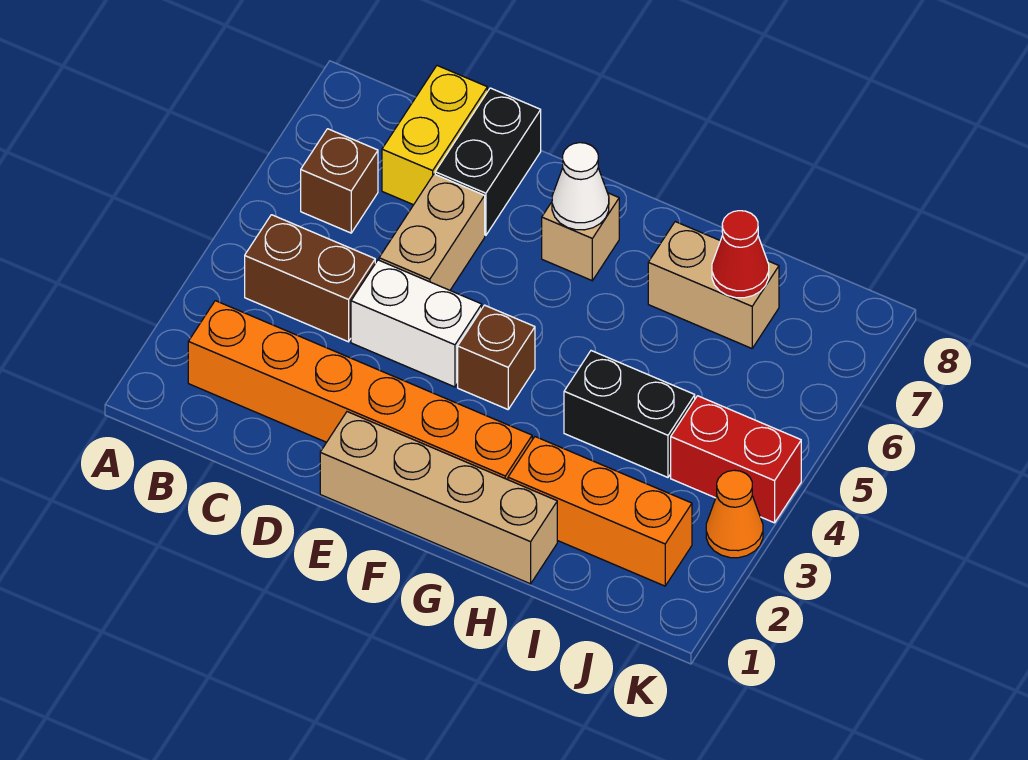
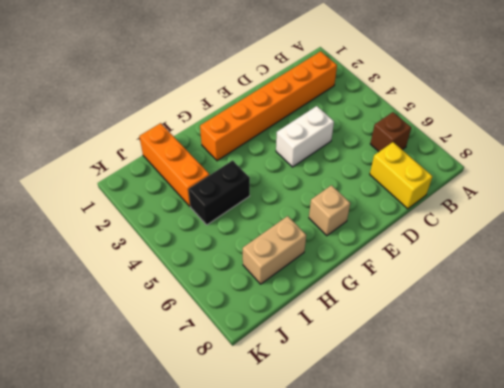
orange 1x3 brick [139,123,209,206] -> orange 1x3 brick turned to [508,437,692,586]
none -> brown 1x2 brick [245,215,375,342]
none -> tan 1x2 brick [379,174,485,290]
none -> black 1x2 brick [435,88,541,235]

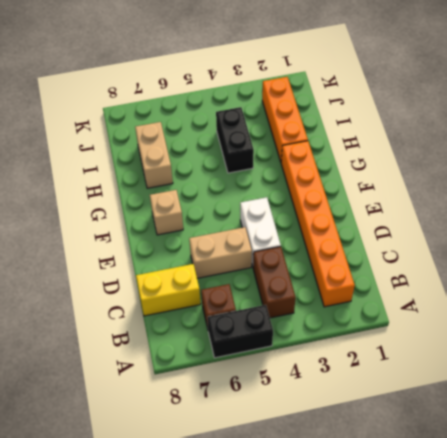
black 1x2 brick [207,305,273,358] -> black 1x2 brick moved to [435,88,541,235]
none -> tan 1x4 brick [320,412,557,584]
none -> brown 1x1 brick [458,305,535,409]
none -> red 1x2 brick [671,396,801,523]

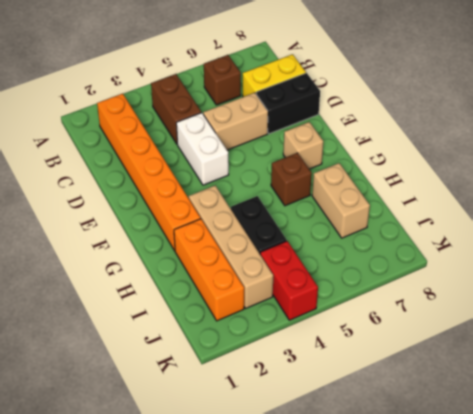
tan 1x4 brick [189,186,273,308] -> tan 1x4 brick moved to [320,412,557,584]
brown 1x1 brick [271,153,312,206] -> brown 1x1 brick moved to [458,305,535,409]
none -> orange 1x1 cone [706,470,763,558]
none -> white 1x1 cone [552,143,609,230]
none -> red 1x1 cone [712,211,769,298]

